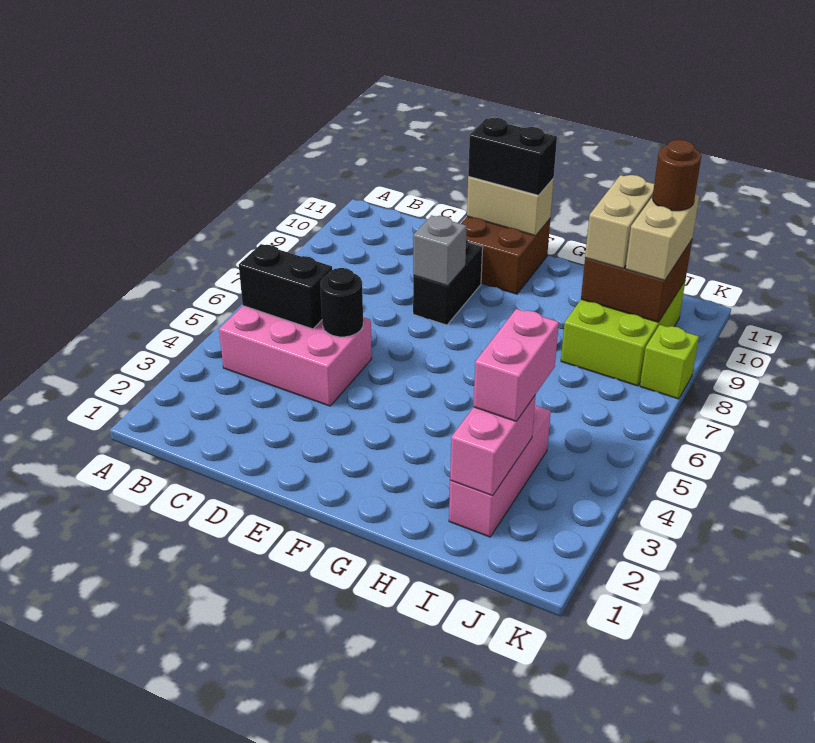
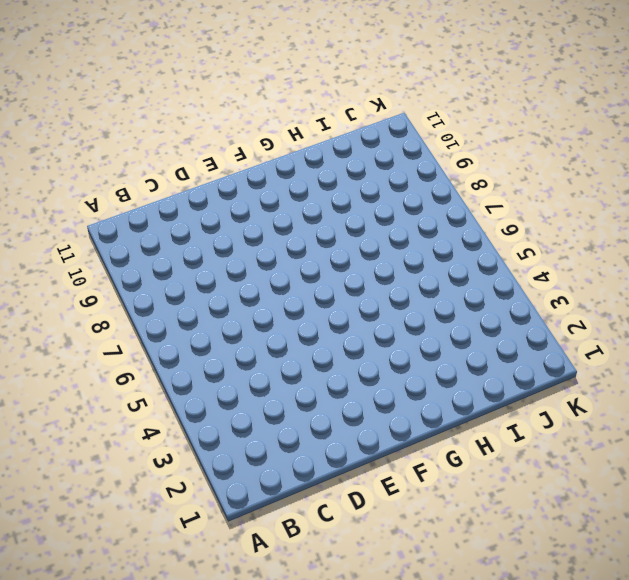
none -> pink 2x3 brick [219,306,372,406]
none -> black 1x2 brick [413,240,483,325]
none -> brown 2x2 brick [461,216,550,294]

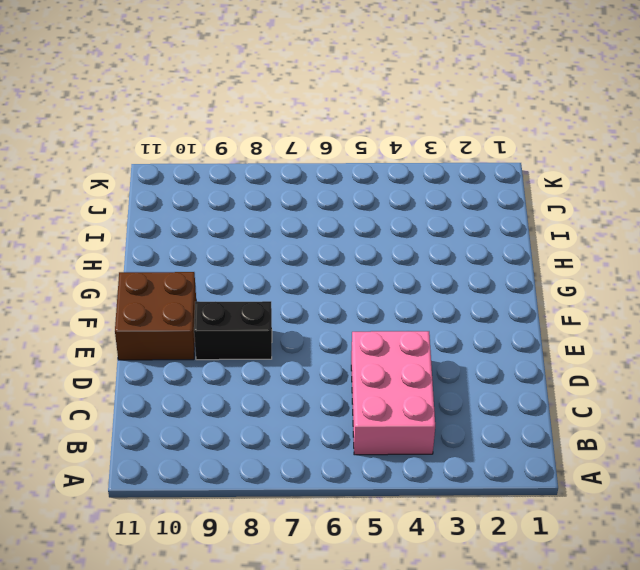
none -> pink 1x3 brick [449,405,551,537]
none -> lime 2x3 brick [561,281,685,386]
none -> lime 1x1 brick [640,325,699,399]

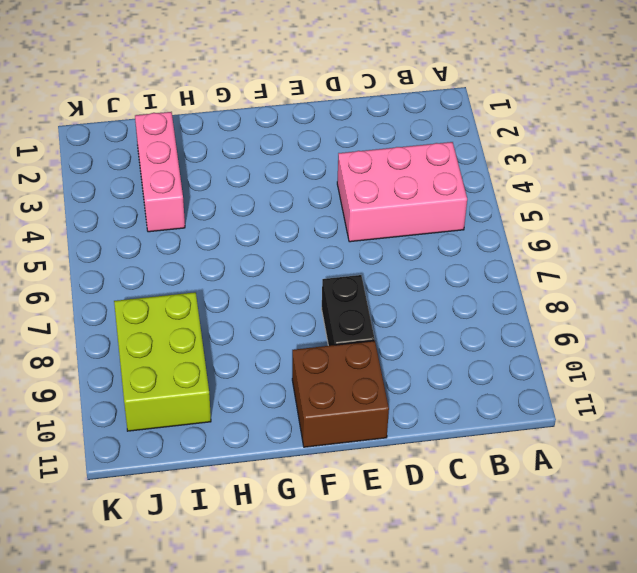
none -> lime 1x1 brick [640,325,699,399]
none -> black 1x2 brick [239,244,332,329]
none -> black 1x1 round brick [321,268,363,337]

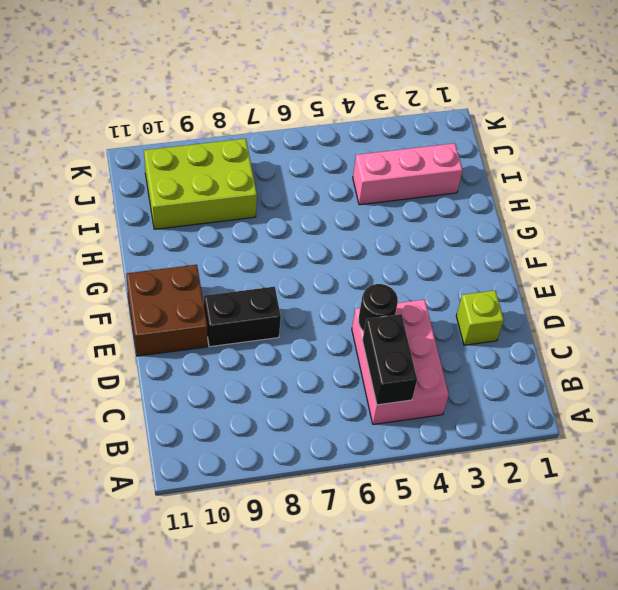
lime 1x1 brick [456,290,504,345] -> lime 1x1 brick moved to [640,325,699,399]
none -> grey 1x1 brick [413,215,467,286]
none -> tan 1x2 brick [467,177,554,236]
none -> pink 1x2 brick [450,395,536,496]

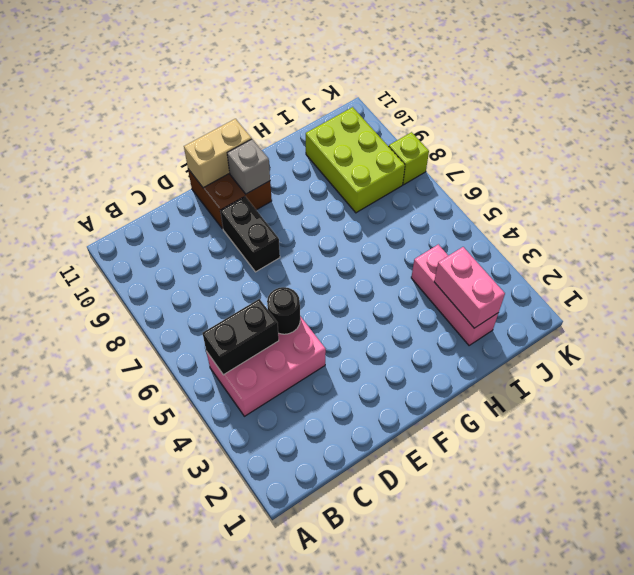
grey 1x1 brick [227,139,270,194] -> grey 1x1 brick moved to [413,215,467,286]
none -> brown 2x2 brick [581,240,692,322]
none -> black 1x2 brick [468,118,557,195]
none -> pink 1x2 brick [473,309,559,421]

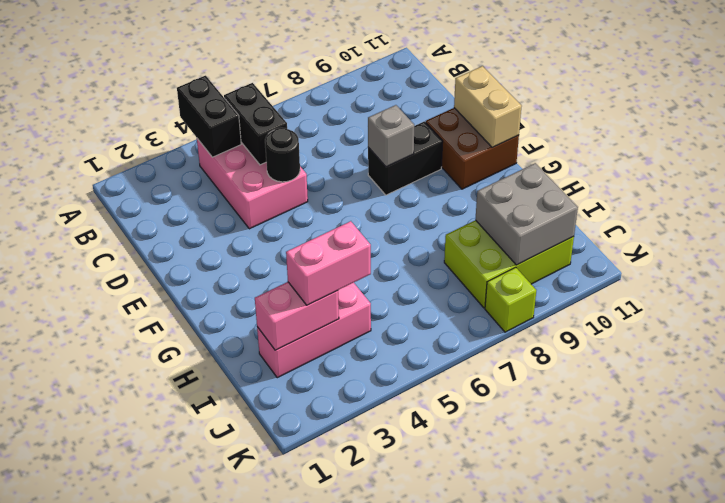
black 1x2 brick [177,76,241,157] -> black 1x2 brick moved to [468,118,557,195]
grey 2x2 brick [475,163,578,265] -> brown 2x2 brick [581,240,692,322]
none -> tan 1x2 brick [585,175,654,269]
none -> tan 1x2 brick [626,195,699,280]
none -> brown 1x1 round brick [652,140,701,211]

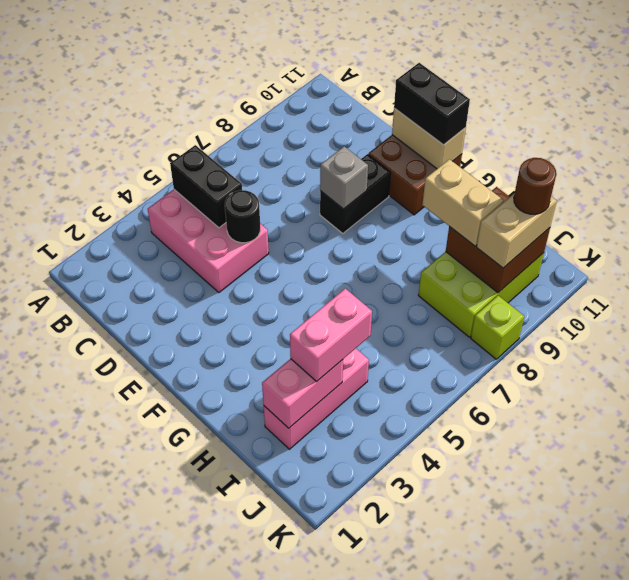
tan 1x2 brick [422,159,504,246] -> tan 1x2 brick turned to [585,175,654,269]

